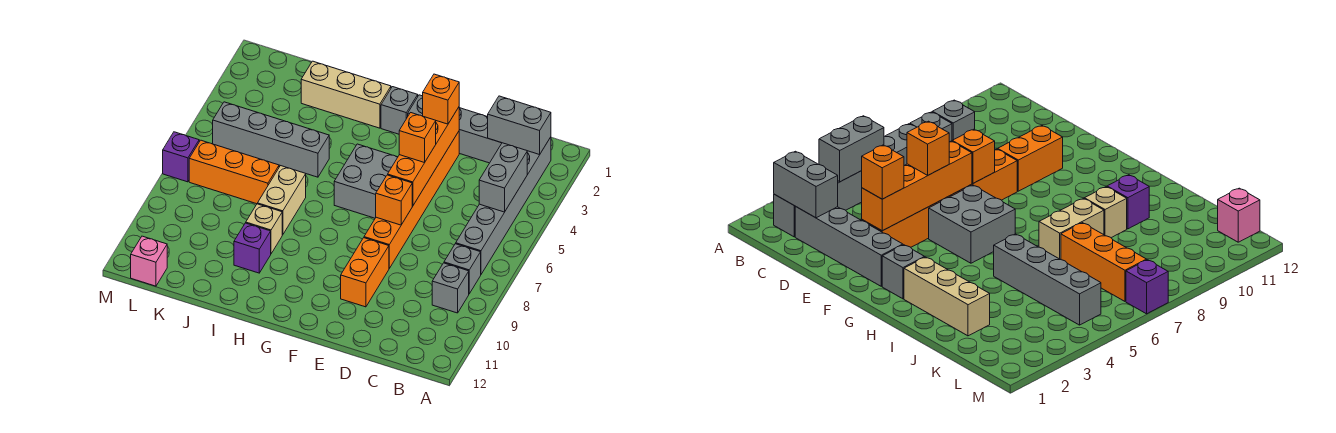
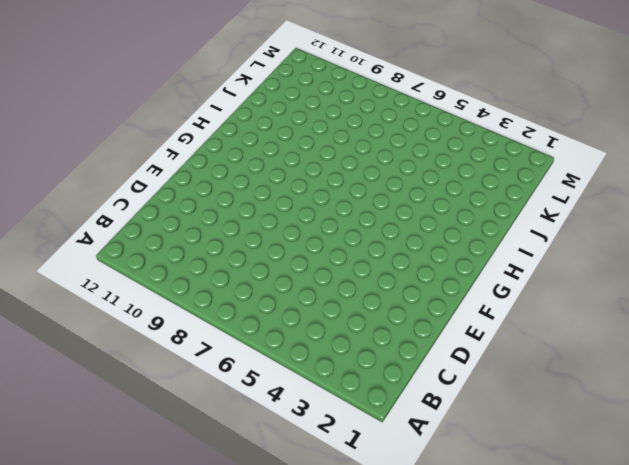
none -> grey 1x6 brick [456,137,551,274]
none -> grey 1x1 brick [444,244,481,294]
none -> grey 1x1 brick [432,263,469,313]

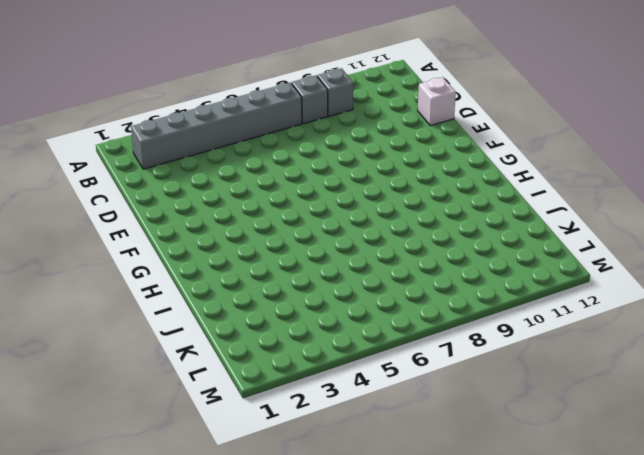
white 1x1 brick [418,77,456,126] -> none
none -> grey 1x4 brick [408,95,502,163]
none -> orange 1x6 brick [364,131,459,268]
none -> orange 1x2 brick [341,238,389,307]

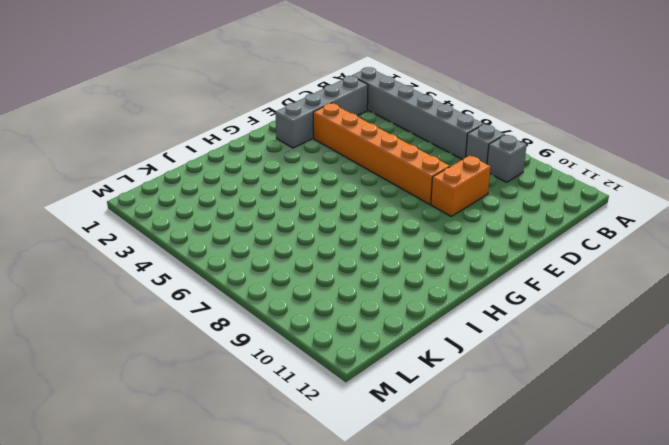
orange 1x2 brick [431,156,491,216] -> orange 1x2 brick turned to [341,238,389,307]
none -> grey 2x2 brick [334,144,398,218]
none -> grey 1x1 brick [381,87,418,134]
none -> tan 1x3 brick [301,61,391,128]

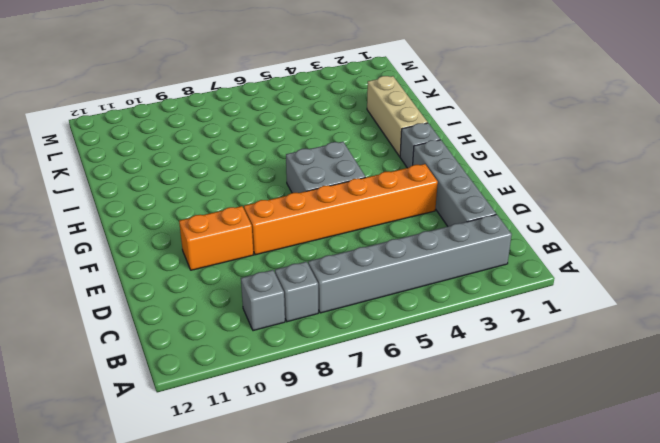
none -> grey 1x4 brick [213,102,329,177]
none -> tan 1x2 brick [258,166,306,235]
none -> tan 1x1 brick [246,204,282,254]

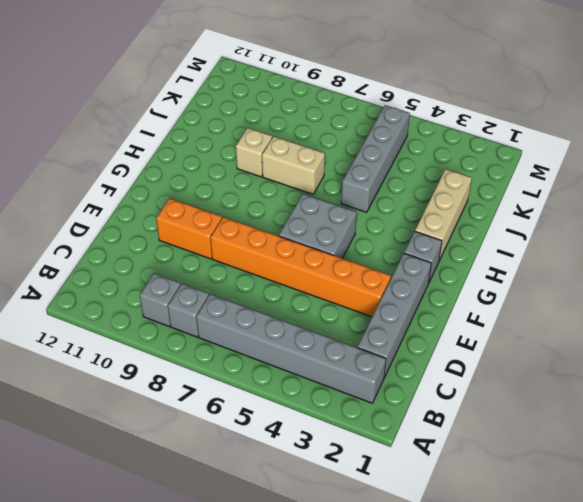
none -> purple 1x1 brick [234,223,271,273]
none -> orange 1x3 brick [189,140,279,204]
none -> pink 1x1 brick [131,236,167,286]

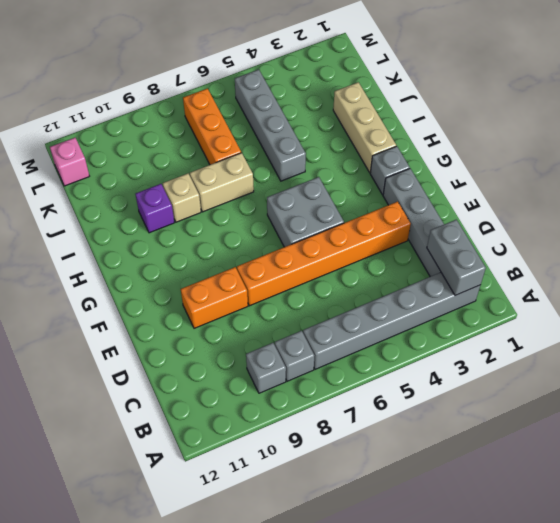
none -> purple 1x1 brick [163,132,199,182]
none -> grey 1x2 brick [479,143,527,212]
none -> orange 1x4 brick [388,107,459,206]

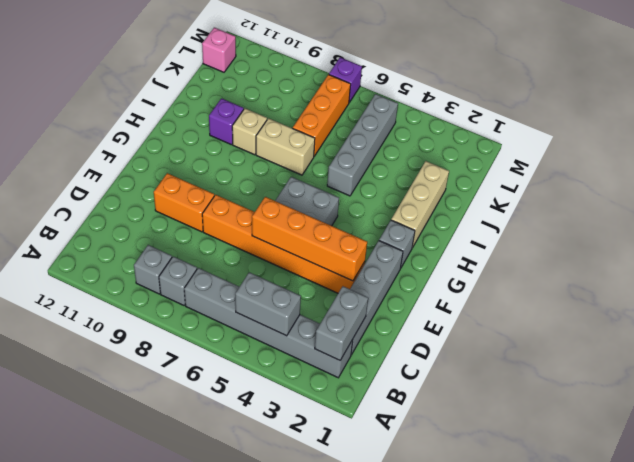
none -> orange 1x1 brick [376,175,412,225]
none -> orange 1x1 brick [423,74,459,124]
none -> orange 1x1 brick [399,113,436,163]

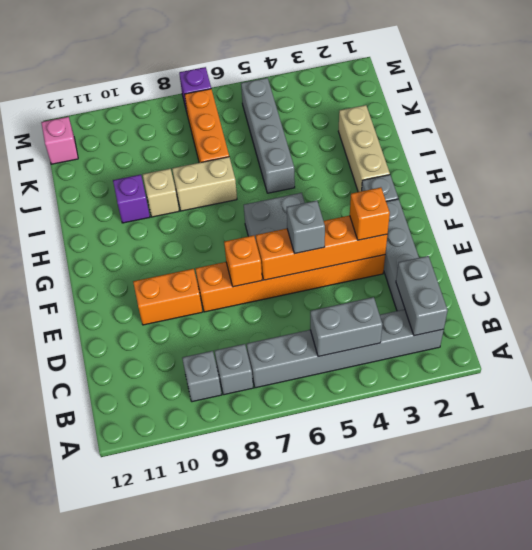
grey 1x1 brick [287,201,325,254] -> orange 1x1 brick [399,113,436,163]

